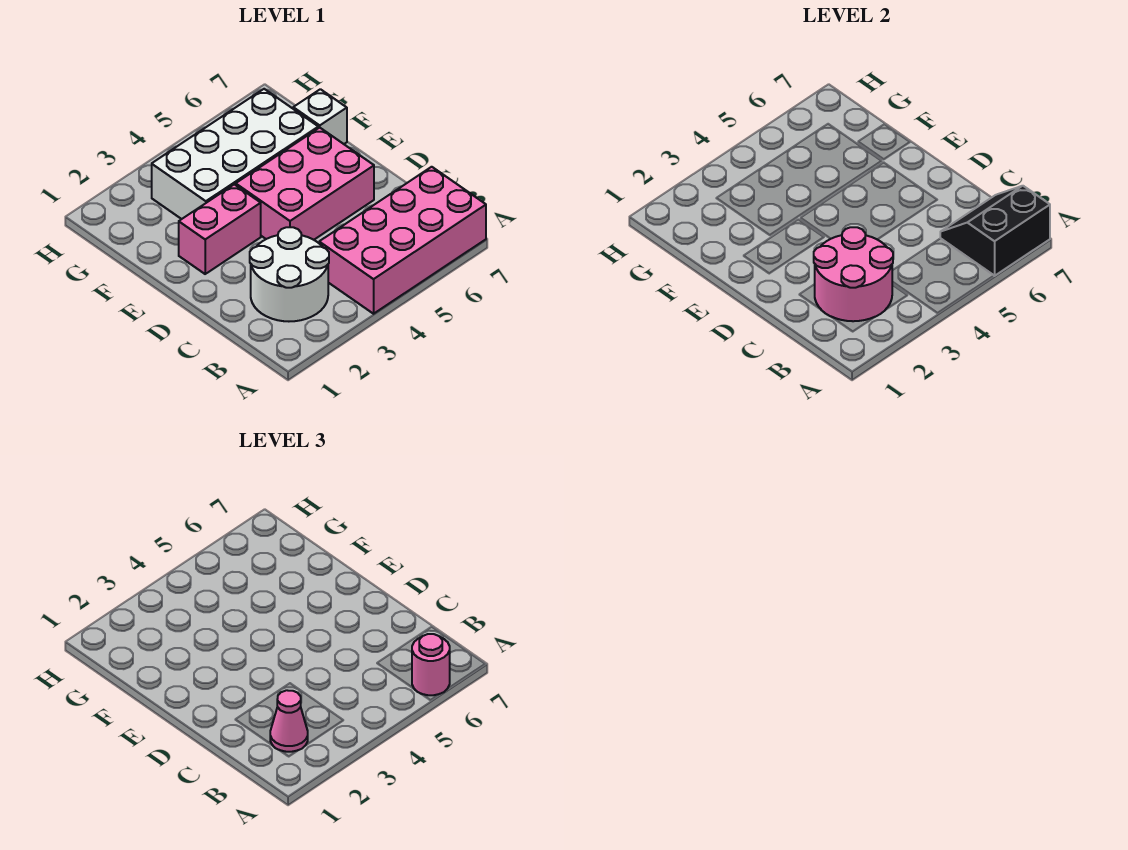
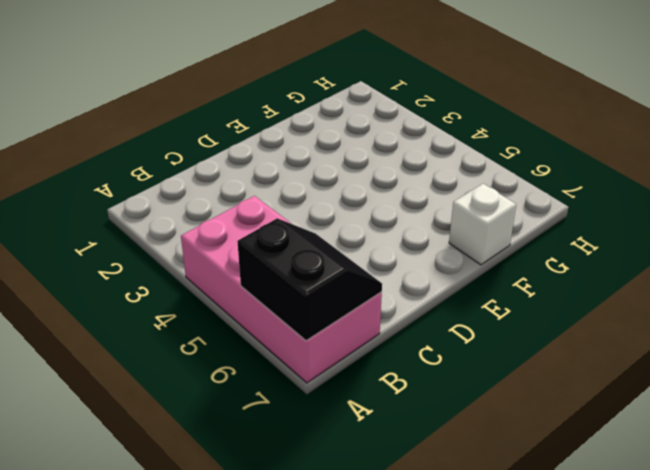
none -> white 2x2 round brick [250,227,329,321]
none -> pink 2x3 brick [236,128,374,240]

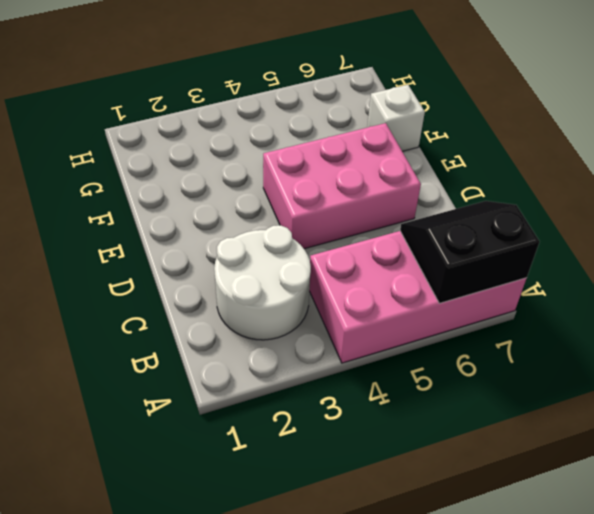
none -> pink 1x2 brick [179,184,261,274]
none -> white 2x4 brick [152,89,318,219]

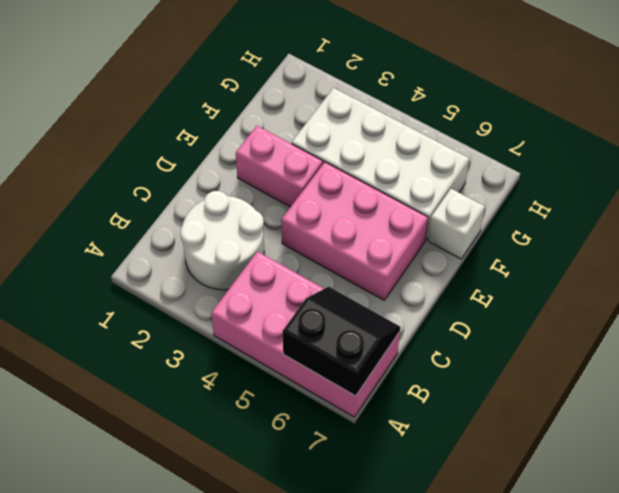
none -> pink 2x2 round brick [814,227,893,321]
none -> pink 1x1 round brick [412,634,450,695]

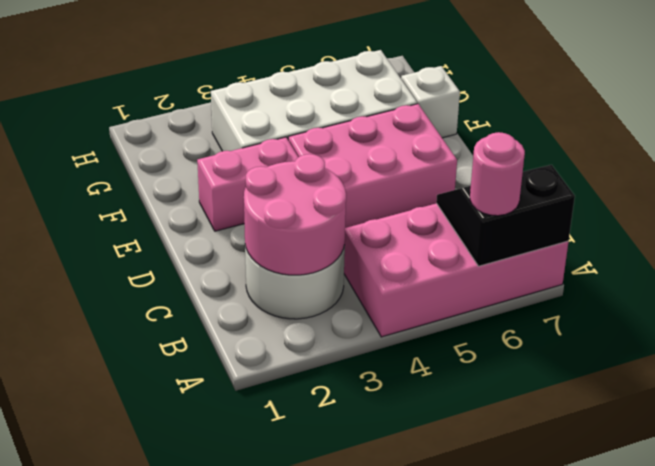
none -> pink 1x1 cone [270,690,308,752]

